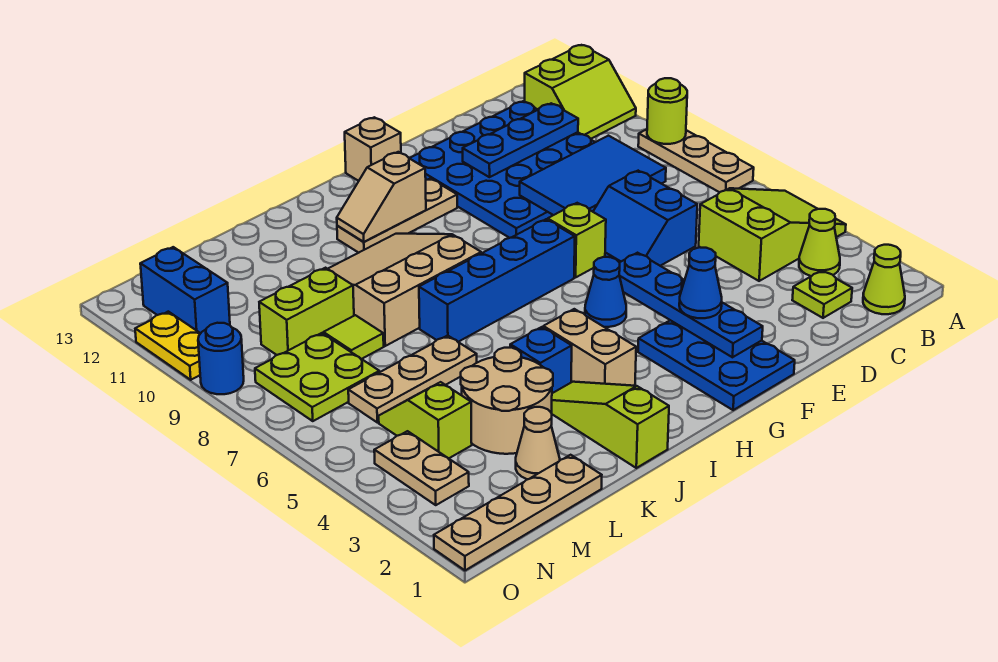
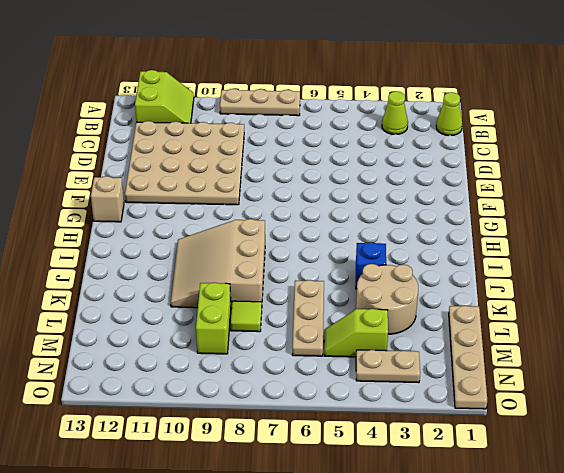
tan 4x4 plate [125,121,244,205] -> blue 4x4 plate [410,101,595,238]
none -> lime 2x3 slope [699,188,846,281]
none -> lime 1x1 plate [792,270,852,318]
none -> blue 2x2 slope [593,171,697,266]
none -> blue 2x3 plate [638,320,795,410]

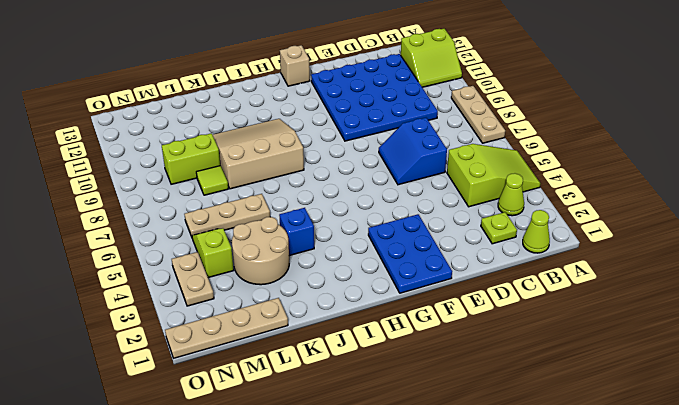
none -> lime 1x1 brick [548,203,606,277]
none -> blue 1x1 cone [585,257,626,327]
none -> blue 1x4 brick [419,219,575,342]
none -> tan 1x3 plate [337,178,457,253]

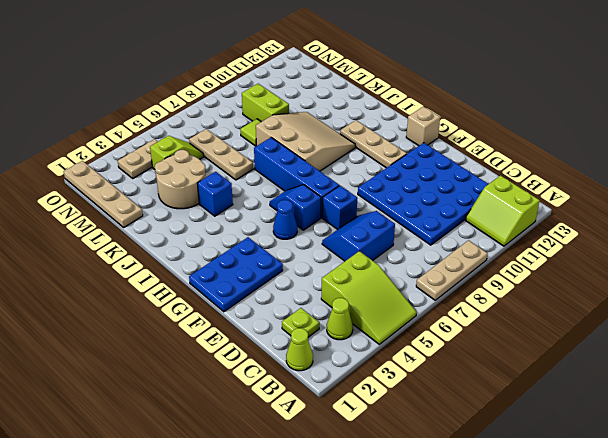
blue 1x1 brick [322,186,357,230] -> lime 1x1 brick [548,203,606,277]
blue 1x2 slope [270,185,321,230] -> none
none -> tan 1x2 brick [543,309,636,386]
none -> lime 1x3 slope [552,382,669,468]
none -> tan 1x1 cone [516,407,560,479]
none -> lime 2x2 plate [255,333,379,421]

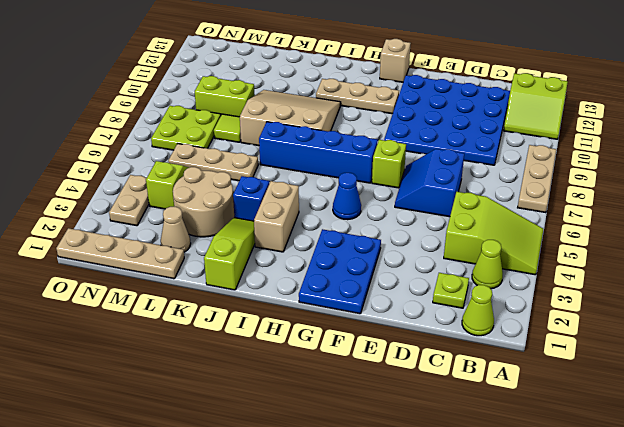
none -> blue 1x2 brick [140,247,230,333]
none -> blue 1x1 round brick [198,323,244,394]
none -> yellow 1x2 plate [135,312,201,380]
none -> lime 1x1 round brick [647,78,687,144]

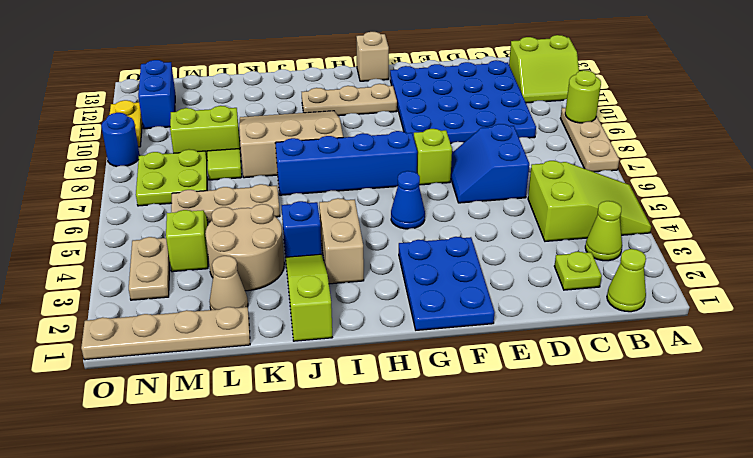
none -> blue 2x3 tile [520,136,666,215]
none -> blue 1x3 plate [463,103,578,177]
none -> blue 1x4 plate [619,253,763,357]
none -> tan 1x2 slope [337,152,426,242]

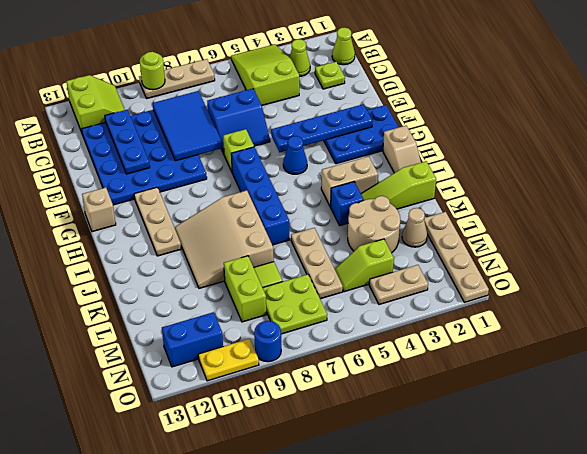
tan 1x2 slope [383,126,421,173] -> tan 1x2 slope moved to [337,152,426,242]
none -> blue 1x1 cone [679,247,722,318]

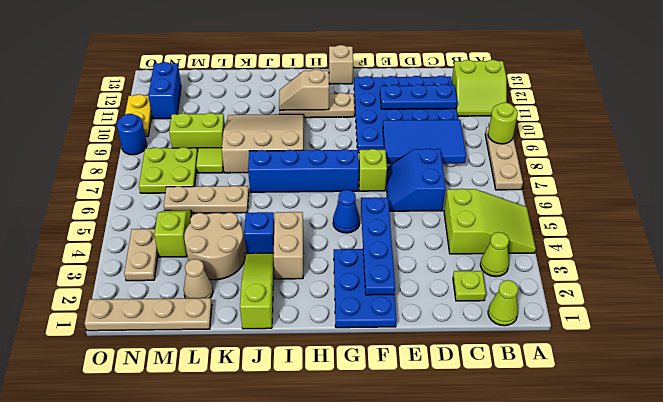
none -> blue 1x1 cone [679,247,722,318]

